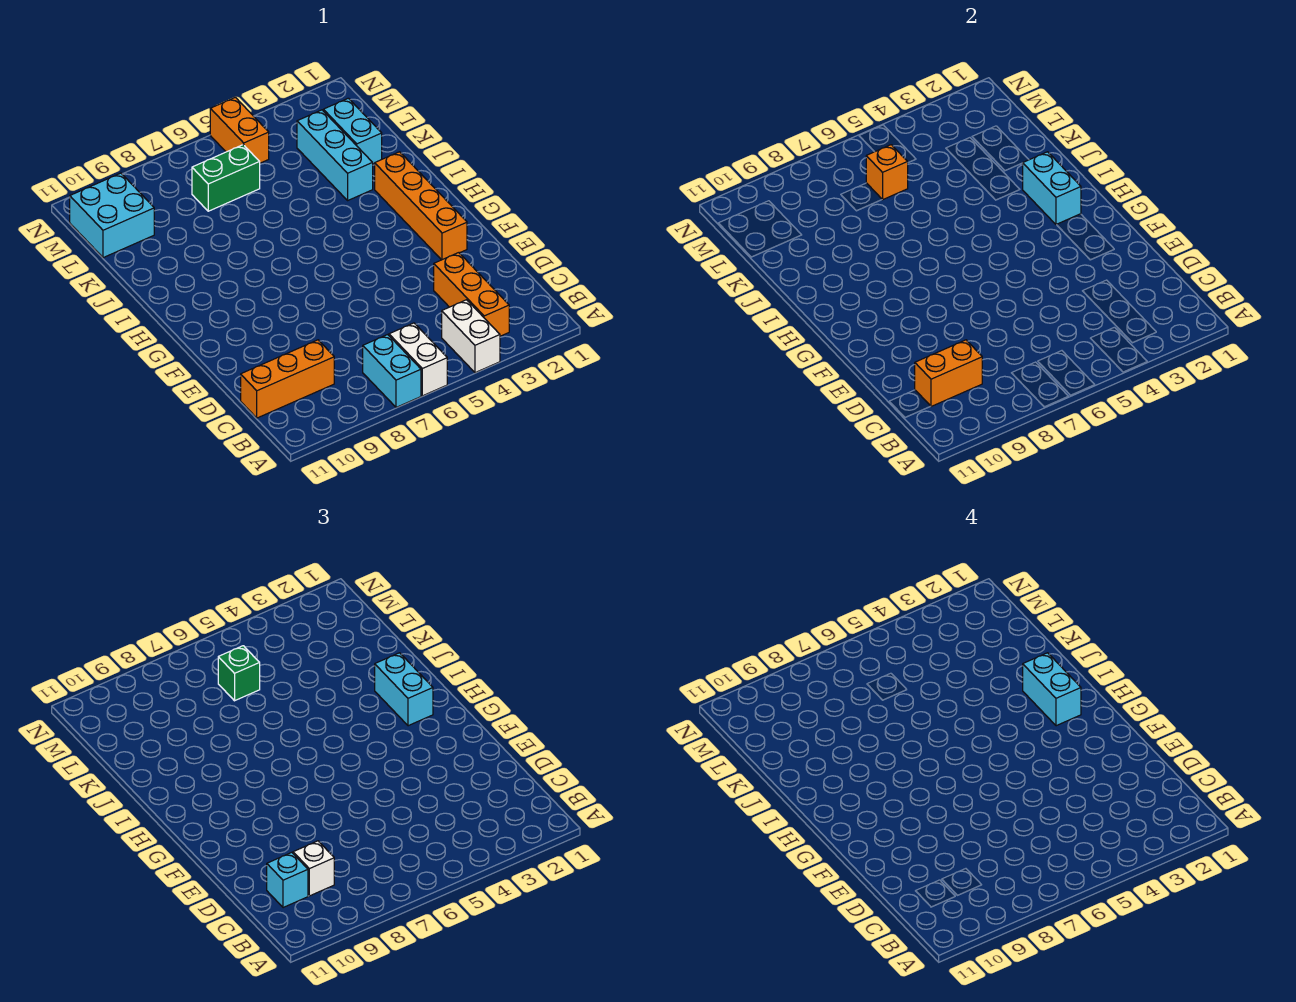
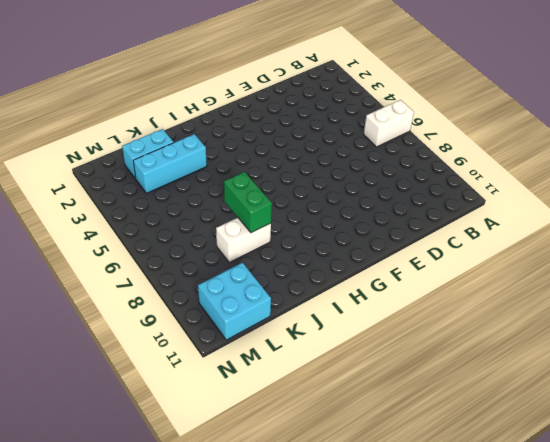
green 1x2 brick [224,172,272,233] -> green 1x2 brick moved to [192,145,260,211]
white 1x2 brick [216,218,271,262] -> white 1x2 brick moved to [442,300,500,373]
none -> cyan 1x2 brick [363,335,421,407]
none -> orange 1x3 brick [434,253,509,336]
none -> orange 1x3 brick [241,340,334,418]

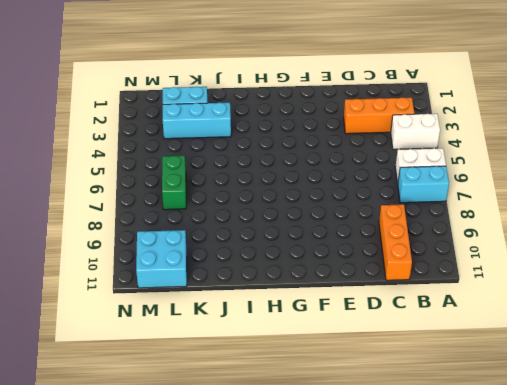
none -> orange 1x4 brick [375,152,467,260]
none -> orange 1x2 brick [210,97,269,163]
none -> orange 1x2 brick [915,340,982,407]

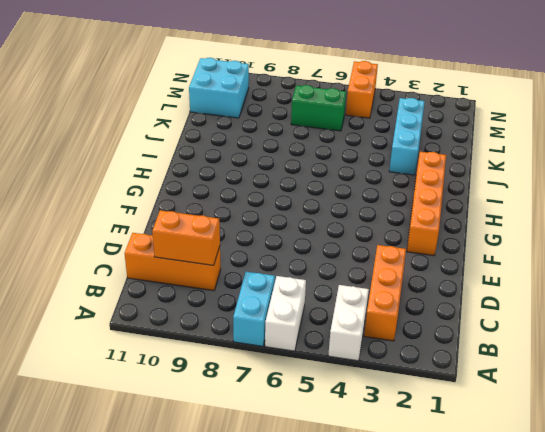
none -> cyan 1x2 brick [323,98,382,164]
none -> cyan 1x2 brick [1023,152,1081,225]
none -> orange 1x1 brick [866,145,908,200]

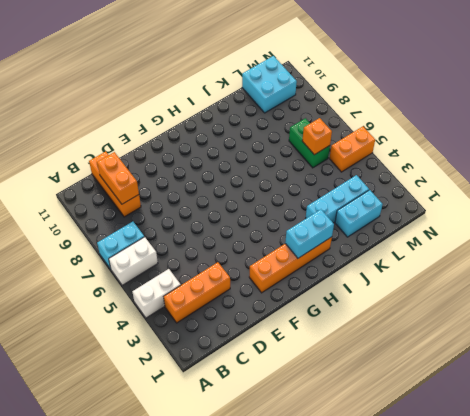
none -> white 1x1 brick [293,841,334,896]
none -> cyan 1x1 brick [267,852,308,908]
none -> cyan 1x2 brick [375,653,433,726]

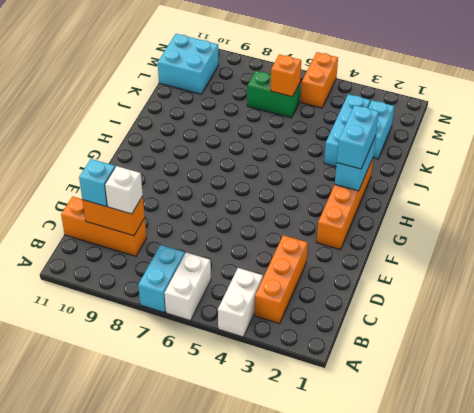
none -> green 1x1 brick [218,646,260,701]
none -> cyan 1x2 brick [1023,653,1081,726]

